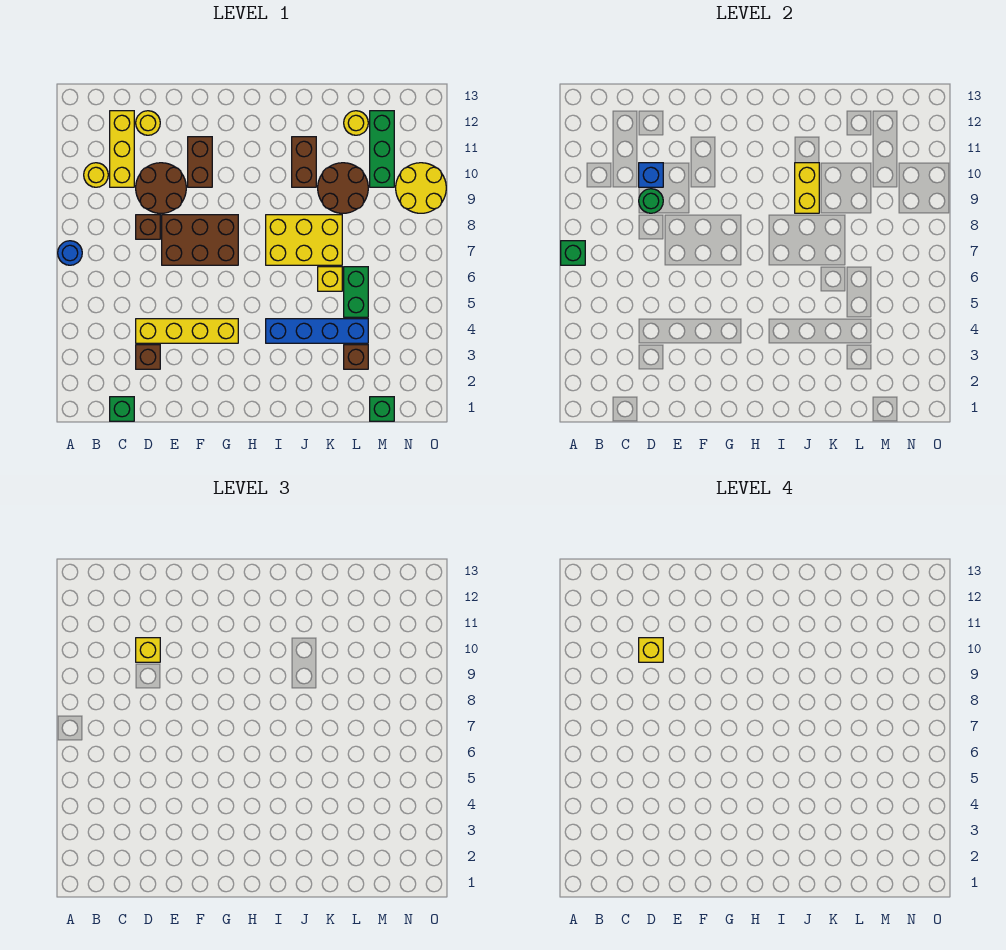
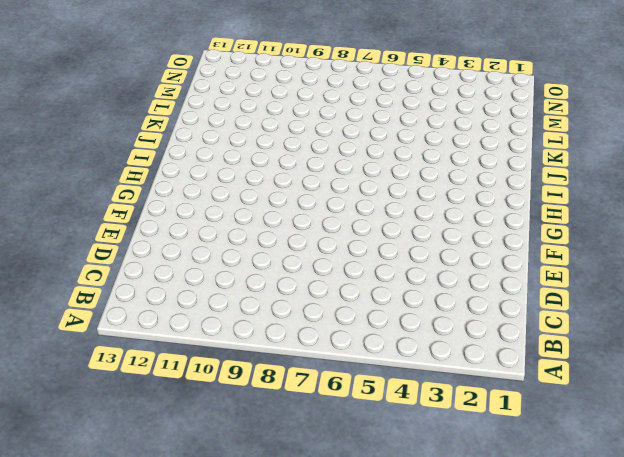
none -> blue 1x1 round brick [58,241,82,265]
none -> yellow 1x1 round brick [84,163,108,187]
none -> green 1x1 brick [110,397,134,421]

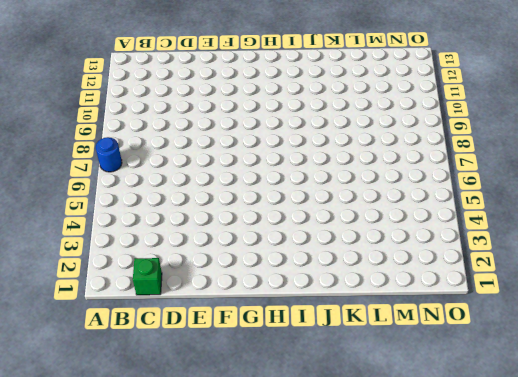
none -> yellow 1x1 round brick [84,163,108,187]
none -> yellow 1x3 brick [110,111,134,187]
none -> brown 1x1 brick [136,345,160,369]

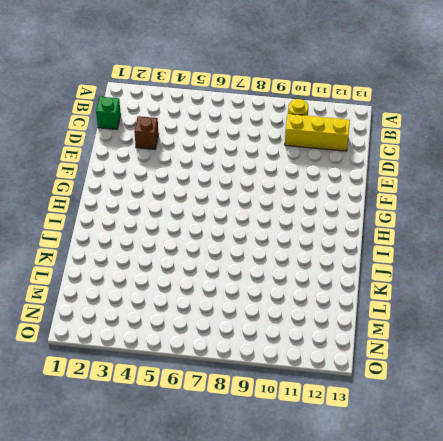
none -> blue 1x1 round brick [58,241,82,265]
none -> yellow 1x4 brick [136,319,238,343]
none -> brown 1x1 brick [136,215,160,239]

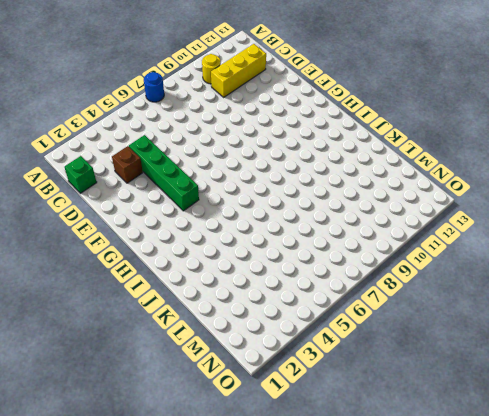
green 1x4 brick [129,135,199,211] -> yellow 1x4 brick [136,319,238,343]
none -> brown 1x1 brick [136,215,160,239]
none -> brown 2x2 round brick [136,163,186,213]
none -> yellow 1x1 round brick [136,111,160,135]

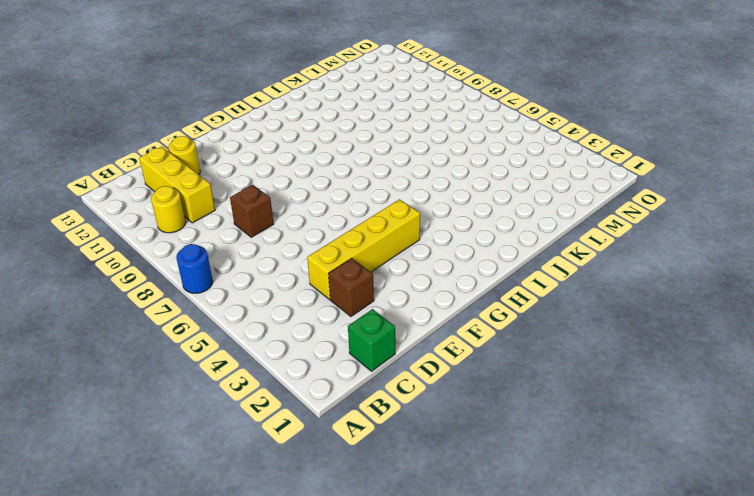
none -> brown 2x2 round brick [136,163,186,213]
none -> brown 2x3 brick [162,215,238,265]
none -> brown 1x2 brick [188,137,212,187]

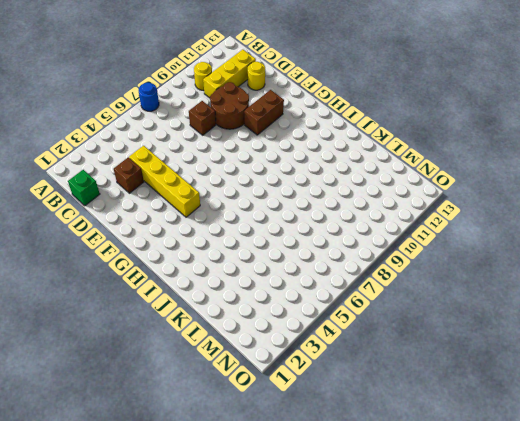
none -> brown 2x3 brick [162,215,238,265]
none -> blue 1x4 brick [266,319,368,343]
none -> yellow 2x3 brick [266,215,342,265]

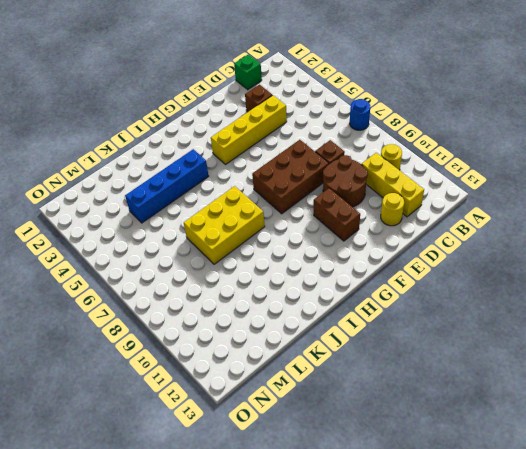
none -> brown 1x2 brick [292,137,316,187]
none -> yellow 1x1 brick [318,267,342,291]
none -> brown 2x2 round brick [318,163,368,213]

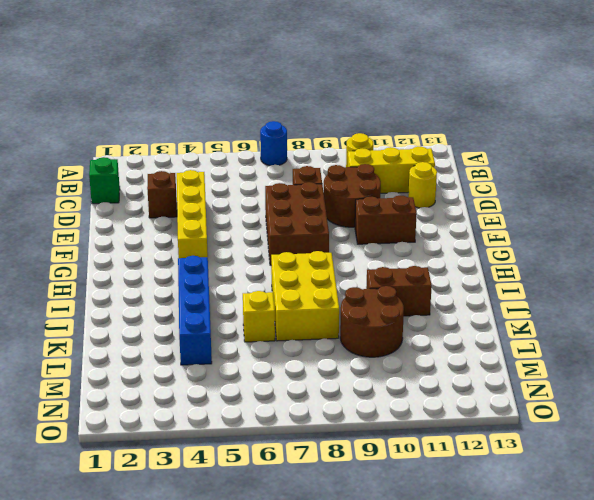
none -> brown 1x1 brick [344,345,368,369]
none -> green 1x2 brick [344,267,368,317]
none -> yellow 1x1 round brick [344,111,368,135]

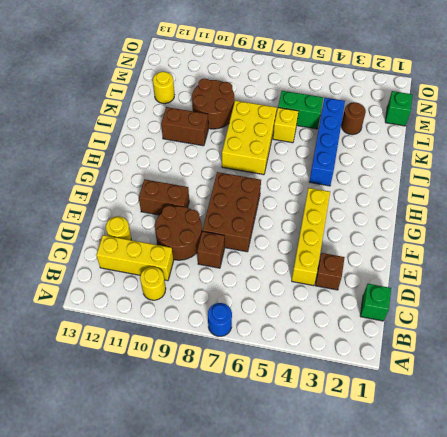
brown 1x1 round brick [341,102,366,135] -> brown 1x1 brick [344,345,368,369]
none -> green 1x3 brick [370,111,394,187]
none -> yellow 2x2 round brick [396,163,446,213]
none -> green 1x1 brick [561,241,585,265]

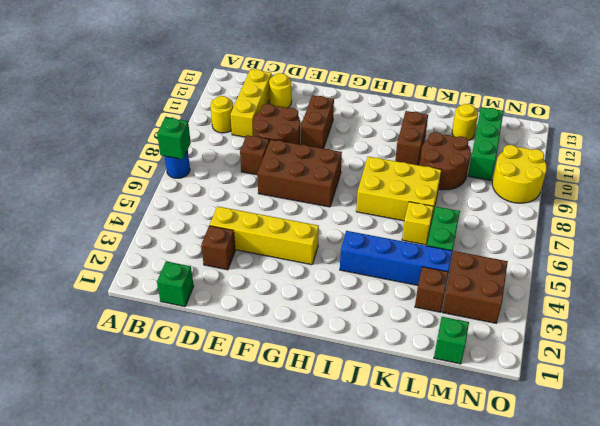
brown 2x2 brick [442,251,508,323] -> none
none -> green 1x1 round brick [639,189,663,213]
none -> blue 1x1 brick [639,163,663,187]
none -> yellow 1x2 brick [795,163,819,213]

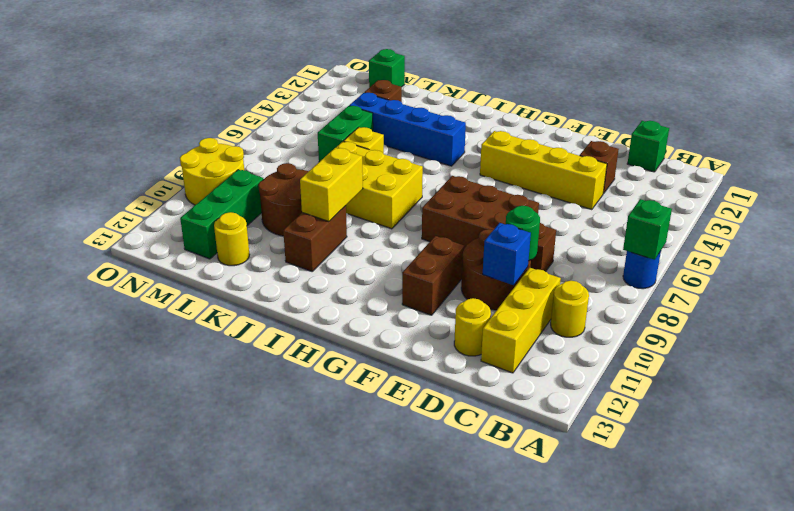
none -> yellow 1x1 brick [136,638,160,662]
none -> yellow 1x1 brick [639,638,663,662]

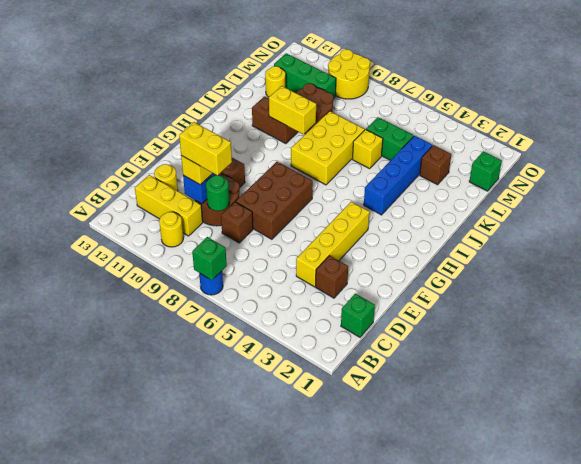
yellow 1x2 brick [179,122,232,175] -> yellow 1x1 brick [639,638,663,662]

